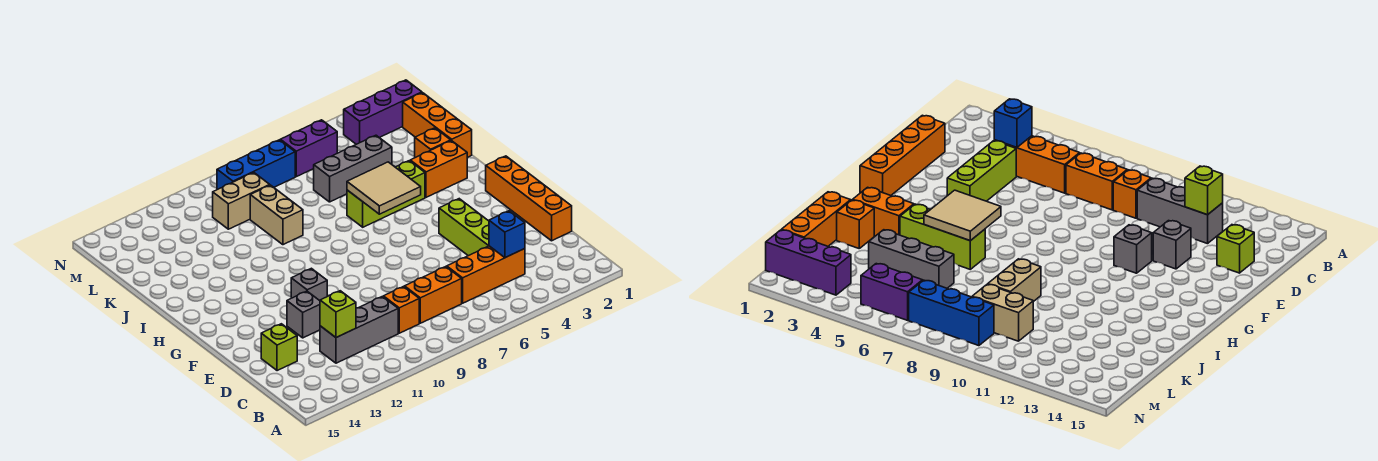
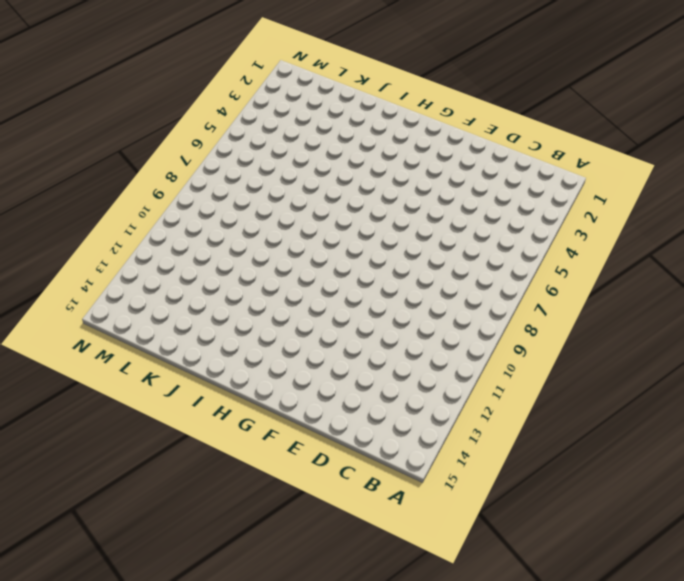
none -> orange 1x3 brick [447,246,525,303]
none -> orange 1x2 brick [405,267,462,323]
none -> orange 1x1 brick [383,287,419,333]

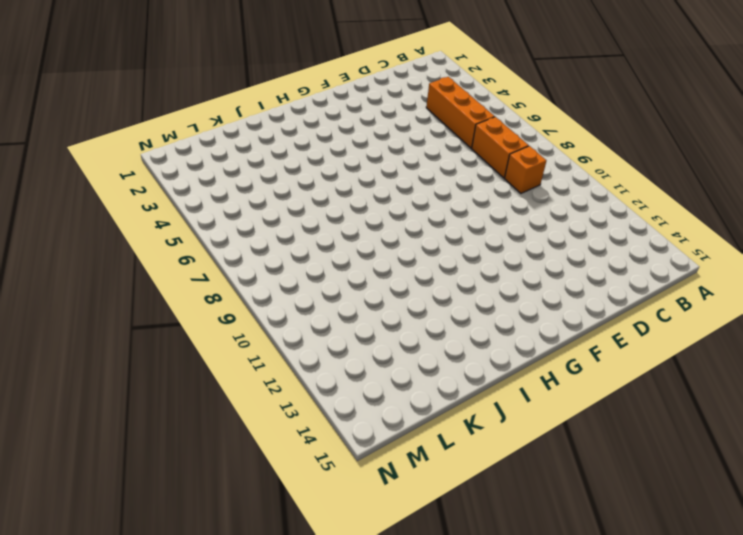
none -> grey 1x3 brick [320,297,398,363]
none -> orange 1x4 brick [486,156,572,241]
none -> lime 1x3 brick [439,199,489,256]

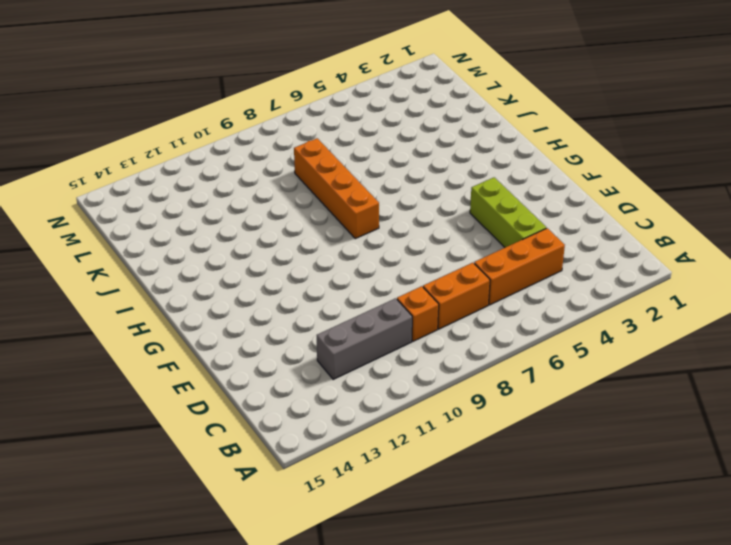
orange 1x4 brick [294,138,379,239] -> orange 1x4 brick moved to [486,156,572,241]
none -> lime 1x1 brick [261,324,297,371]
none -> grey 1x1 brick [287,291,320,338]
none -> grey 1x1 brick [291,268,327,301]

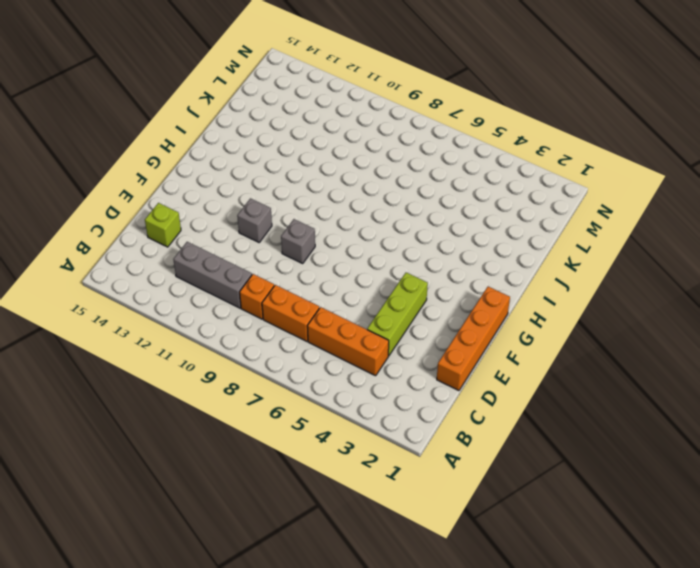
grey 1x1 brick [281,219,315,263] -> grey 1x1 brick moved to [287,291,320,338]
none -> orange 1x2 brick [410,141,467,197]
none -> lime 1x3 brick [347,161,425,227]
none -> orange 1x3 brick [403,93,472,157]

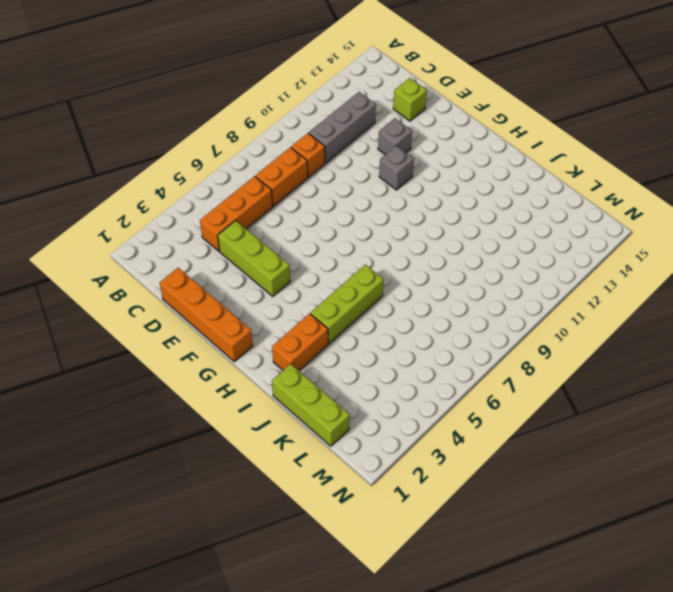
lime 1x3 brick [272,364,350,446] -> orange 1x3 brick [403,93,472,157]
none -> orange 1x1 brick [415,128,451,158]
none -> tan 1x2 brick [250,185,303,245]
none -> grey 1x3 brick [314,135,392,202]

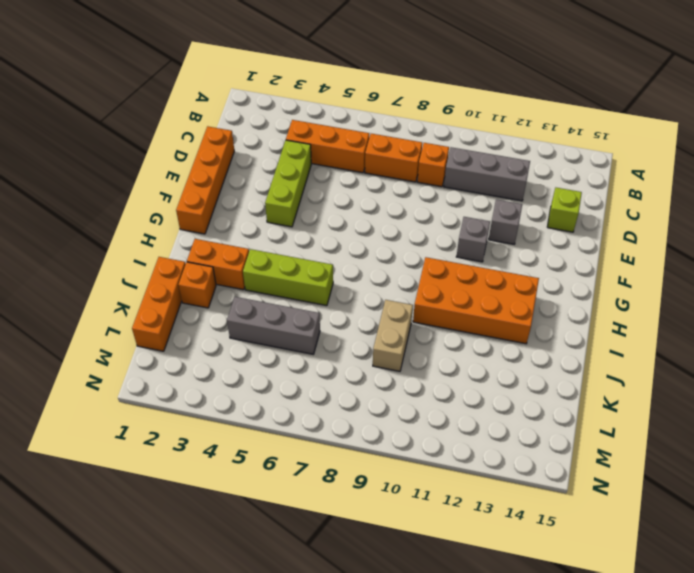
orange 2x4 brick [413,257,539,344] -> none
none -> tan 1x2 brick [213,173,270,229]
none -> purple 1x3 brick [344,80,422,144]
none -> purple 1x2 brick [280,120,337,177]

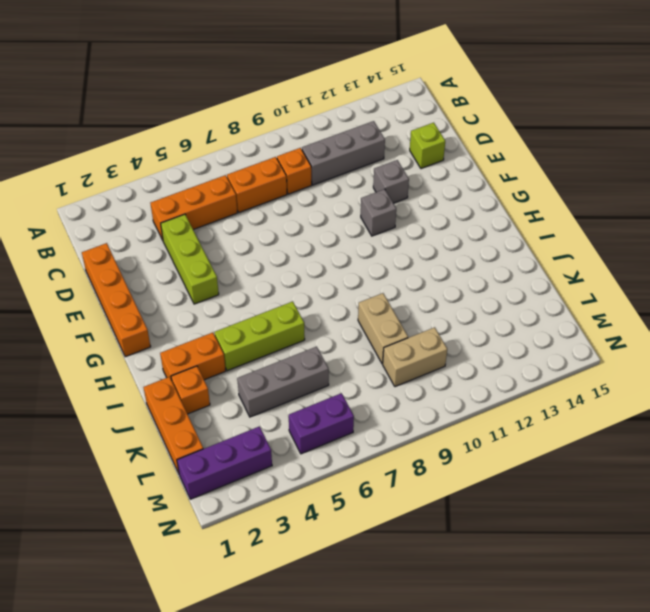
none -> blue 1x3 brick [217,140,295,190]
none -> blue 1x1 brick [489,211,525,258]
none -> lime 1x1 brick [320,291,356,337]

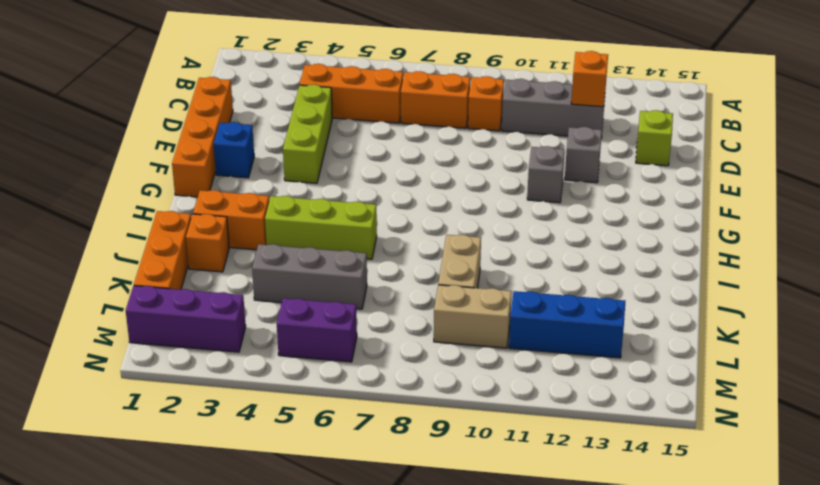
orange 1x1 brick [571,51,608,107] -> lime 1x1 brick [320,291,356,337]
blue 1x1 brick [214,122,254,178] -> blue 1x1 brick moved to [489,211,525,258]
blue 1x3 brick [509,291,625,358] -> blue 1x3 brick moved to [217,140,295,190]
none -> tan 2x2 tile [347,162,421,214]

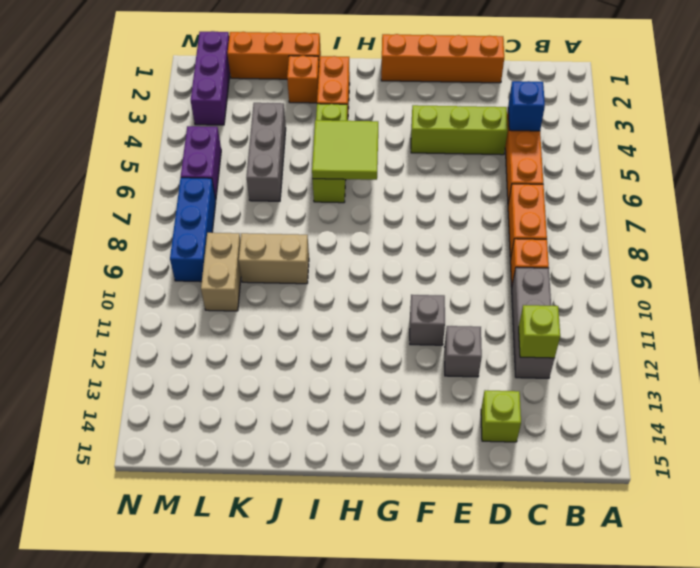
lime 2x2 tile [312,120,378,180] -> tan 2x2 tile [347,162,421,214]

